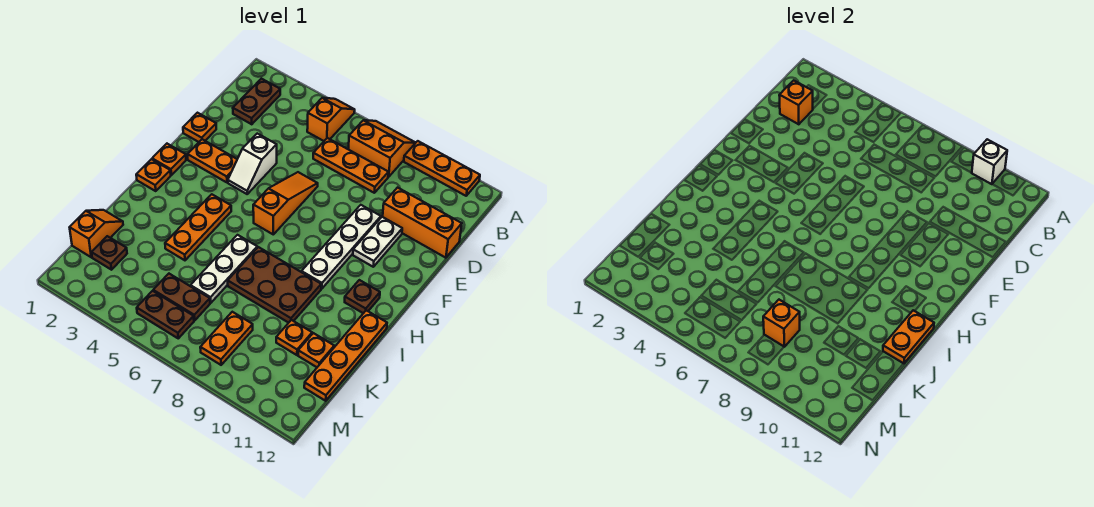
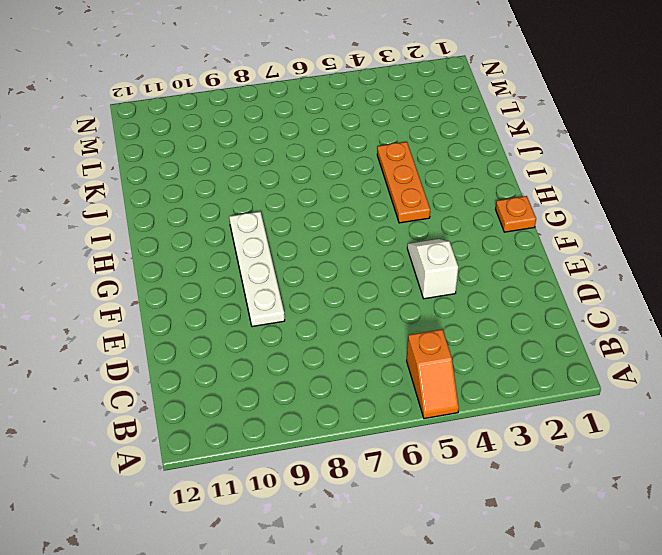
none -> orange 2x2 slope [348,120,416,177]
none -> orange 1x3 plate [404,141,480,196]
none -> brown 1x2 plate [233,79,280,124]
none -> orange 1x3 plate [313,138,388,193]

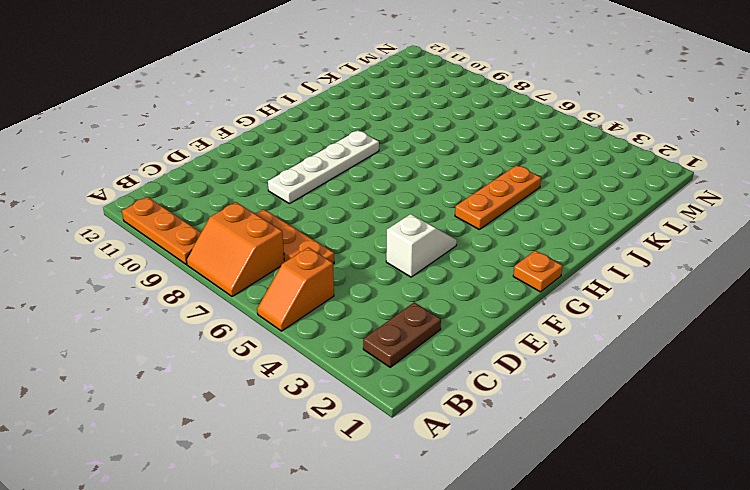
none -> orange 1x3 brick [383,188,462,258]
none -> orange 1x1 plate [183,113,216,142]
none -> orange 1x3 slope [253,172,318,234]
none -> white 1x2 plate [353,217,402,267]

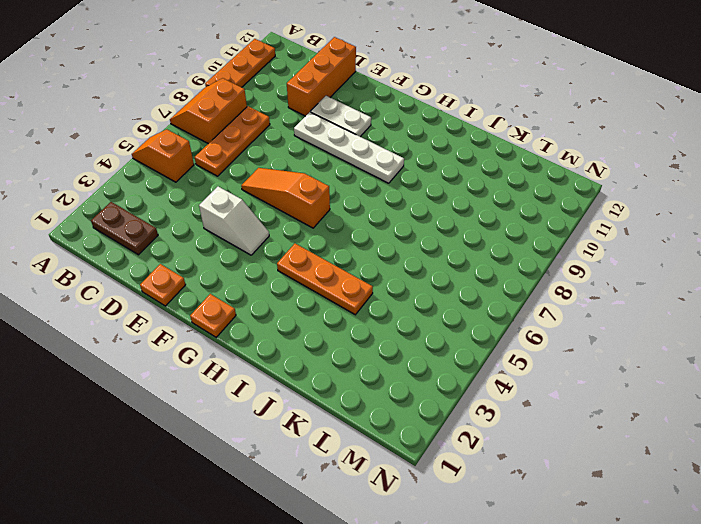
none -> orange 1x2 plate [188,139,237,182]
none -> orange 1x1 plate [136,159,171,191]
none -> brown 1x1 plate [345,280,380,313]
none -> white 1x3 plate [191,235,257,303]

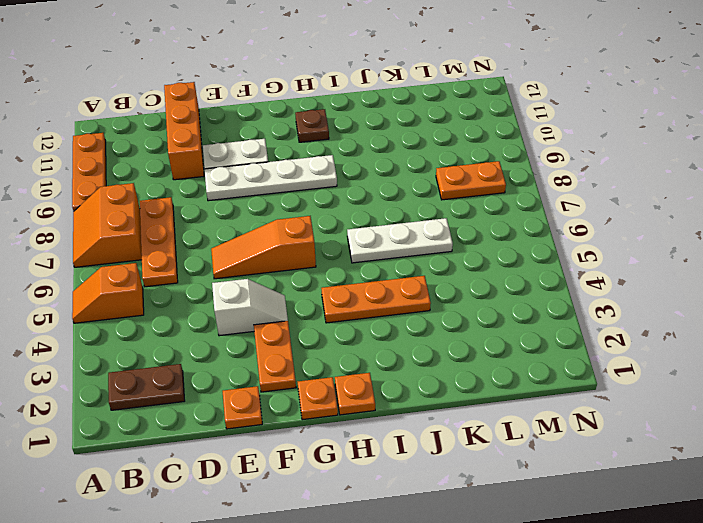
none -> brown 2x3 plate [228,247,321,323]
none -> orange 1x4 plate [304,310,387,401]
none -> orange 1x2 slope [70,210,123,257]
none -> orange 1x1 plate [276,320,312,355]

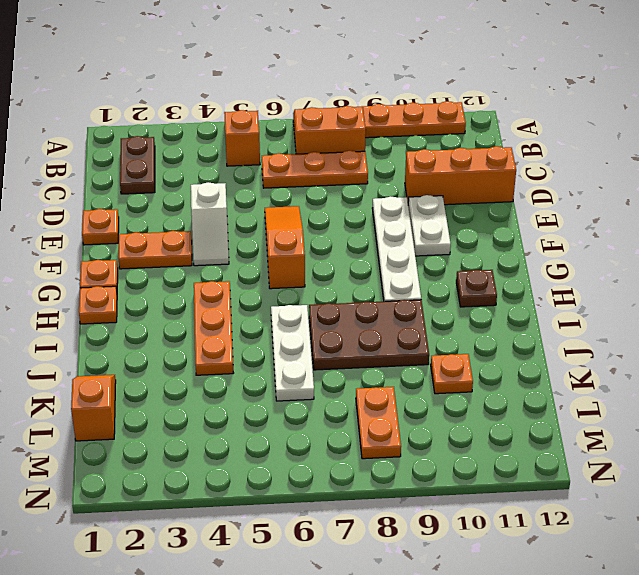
none -> orange 1x4 plate [304,310,387,401]
none -> orange 1x1 plate [298,333,334,367]
none -> brown 1x1 plate [92,236,127,270]
none -> brown 1x2 plate [153,274,210,321]

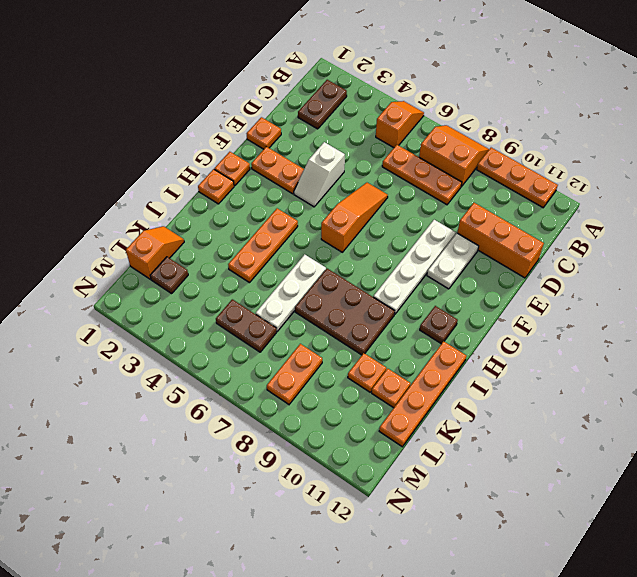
none -> brown 1x2 plate [137,291,194,338]
none -> white 1x1 brick [972,139,1007,184]
none -> orange 1x1 brick [779,80,813,124]
none -> orange 1x2 plate [883,310,934,364]

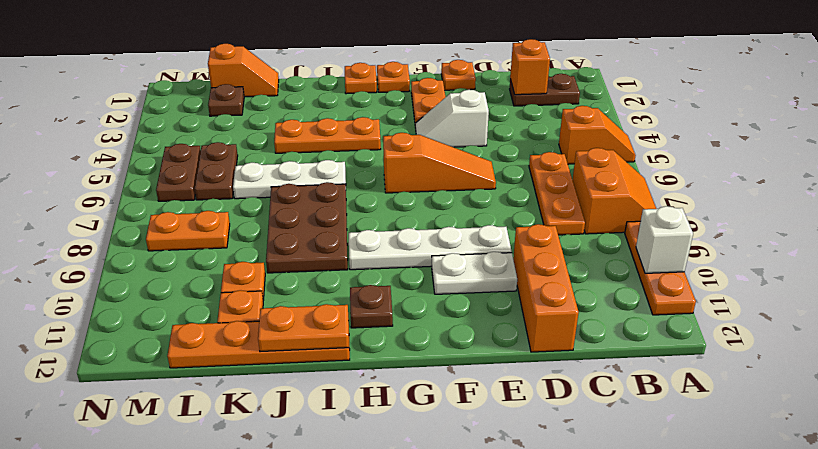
none -> orange 1x1 brick [763,300,800,347]

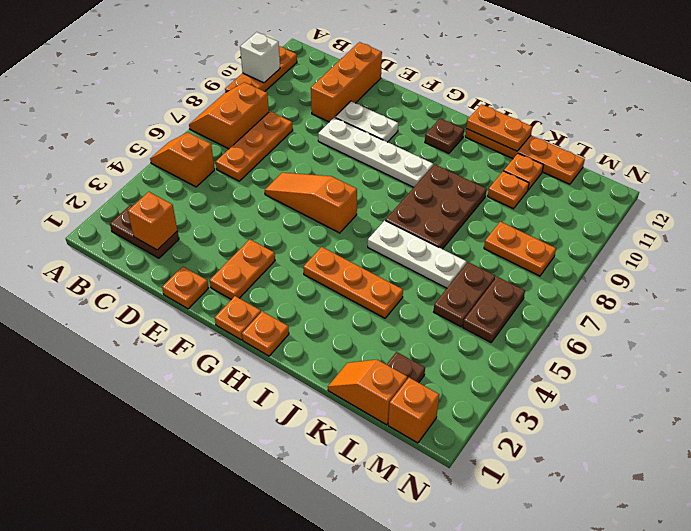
orange 1x1 brick [388,378,439,443] -> orange 1x1 brick moved to [763,300,800,347]
none -> white 1x2 slope [228,134,277,194]

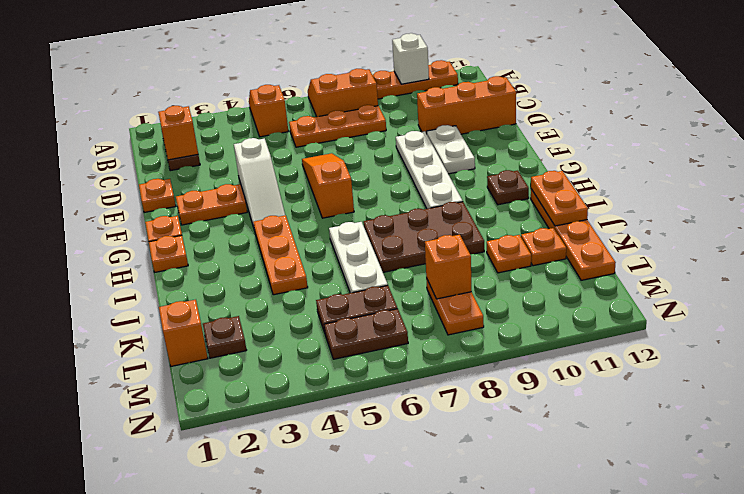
white 1x3 slope [234,138,285,228] -> white 1x2 slope [228,134,277,194]

